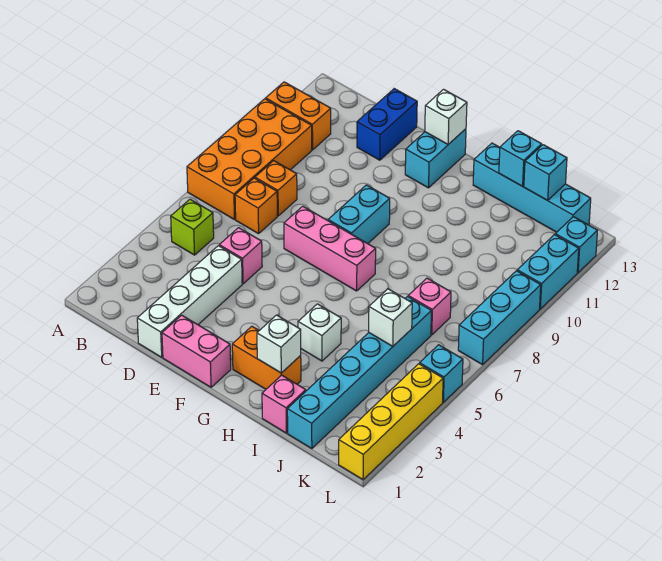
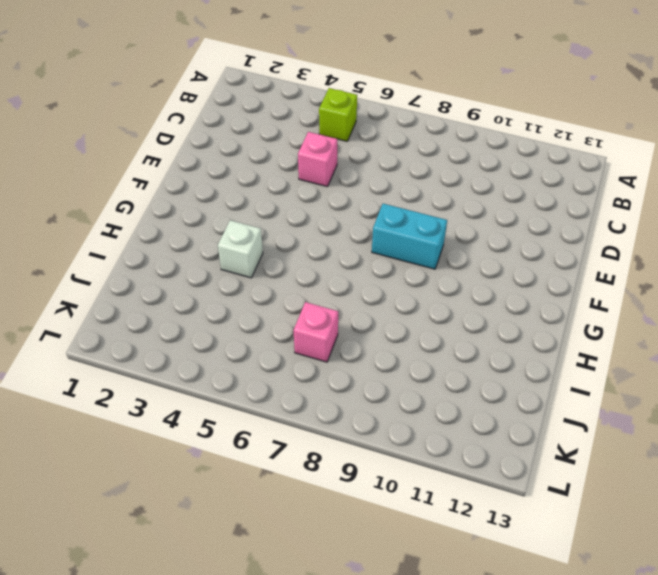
none -> orange 2x4 brick [187,99,312,220]
none -> orange 1x2 brick [266,82,331,150]
none -> orange 1x1 brick [235,178,277,234]

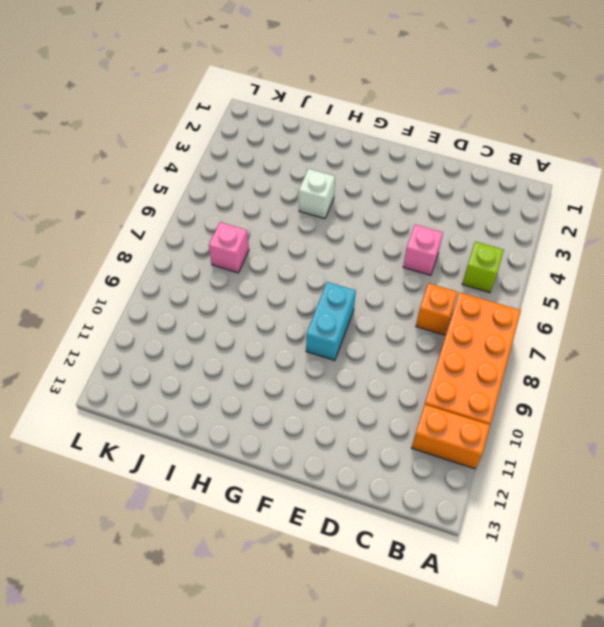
none -> orange 1x1 brick [255,161,297,216]
none -> white 1x4 brick [137,246,242,357]
none -> blue 1x2 brick [357,89,417,160]

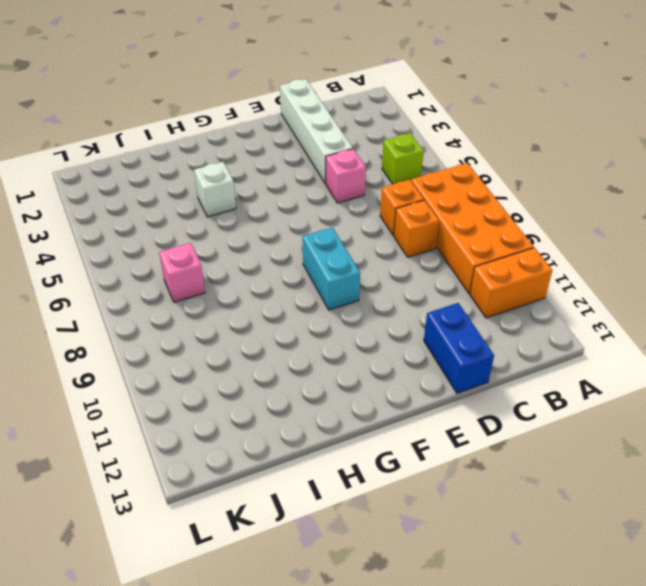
none -> pink 1x2 brick [162,315,231,387]
none -> pink 1x3 brick [284,206,376,291]
none -> cyan 1x2 brick [405,129,466,188]

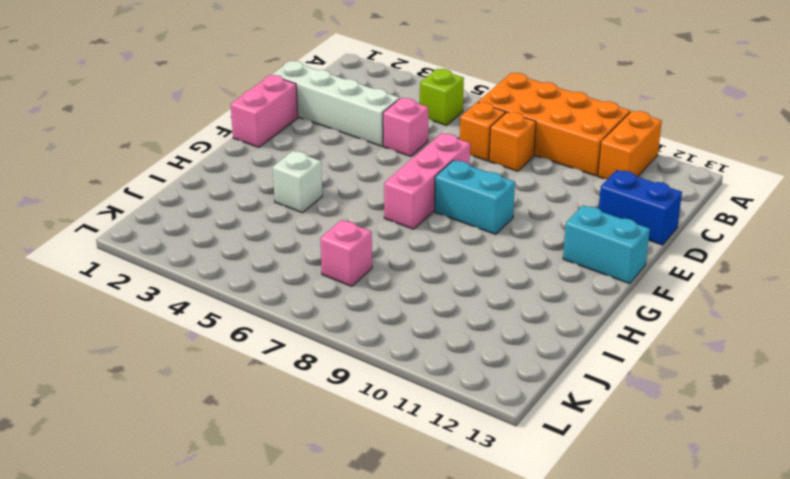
none -> orange 1x2 brick [232,326,301,389]
none -> cyan 1x4 brick [473,143,591,232]
none -> pink 1x1 brick [262,375,306,433]

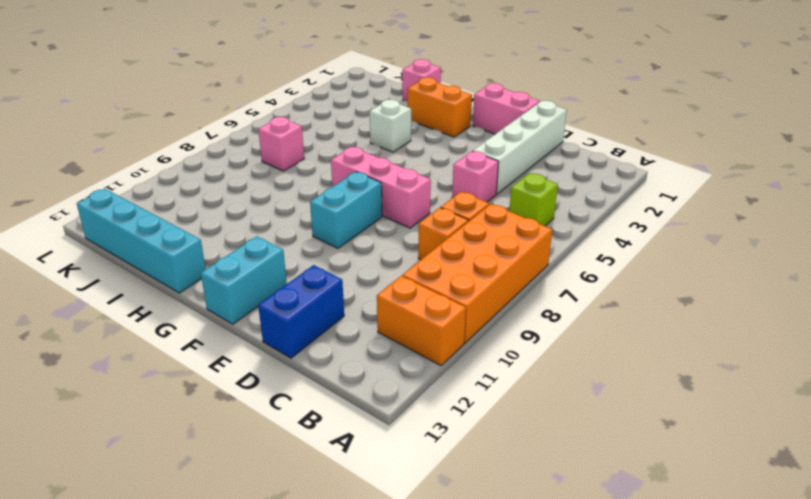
none -> cyan 1x6 brick [287,297,431,449]
none -> yellow 1x4 brick [339,364,443,480]
none -> cyan 1x1 brick [420,345,463,402]

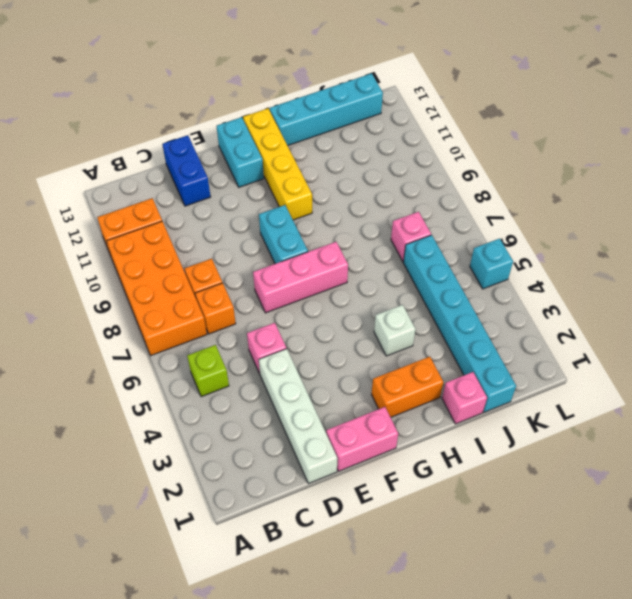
yellow 1x4 brick [243,108,312,220] -> yellow 1x4 brick moved to [339,364,443,480]
none -> cyan 1x3 brick [458,271,541,365]
none -> cyan 1x2 brick [517,235,579,309]
none -> cyan 1x1 brick [555,217,597,273]

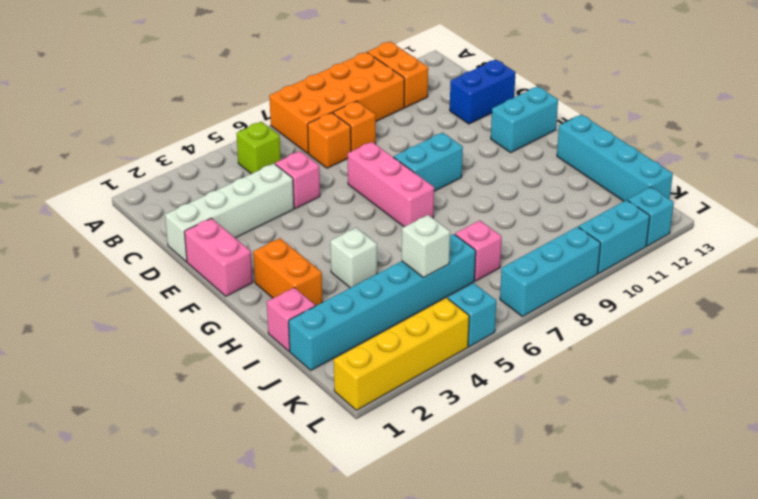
none -> white 1x1 brick [425,89,467,144]
none -> white 1x1 brick [257,315,301,373]
none -> cyan 1x1 brick [499,131,542,186]

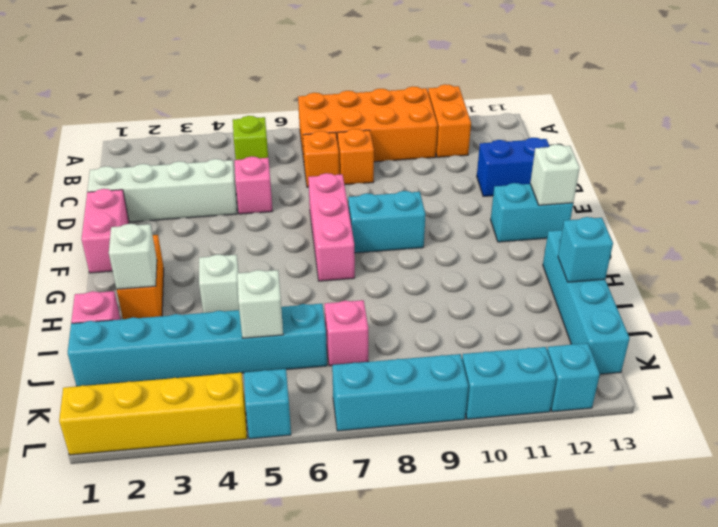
none -> cyan 1x1 brick [524,145,567,200]

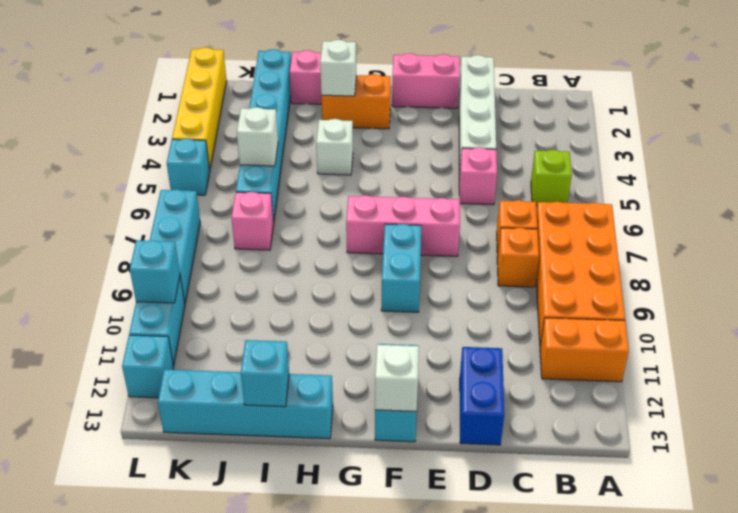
cyan 1x1 brick [130,240,180,303] -> cyan 1x1 brick moved to [524,145,567,200]

